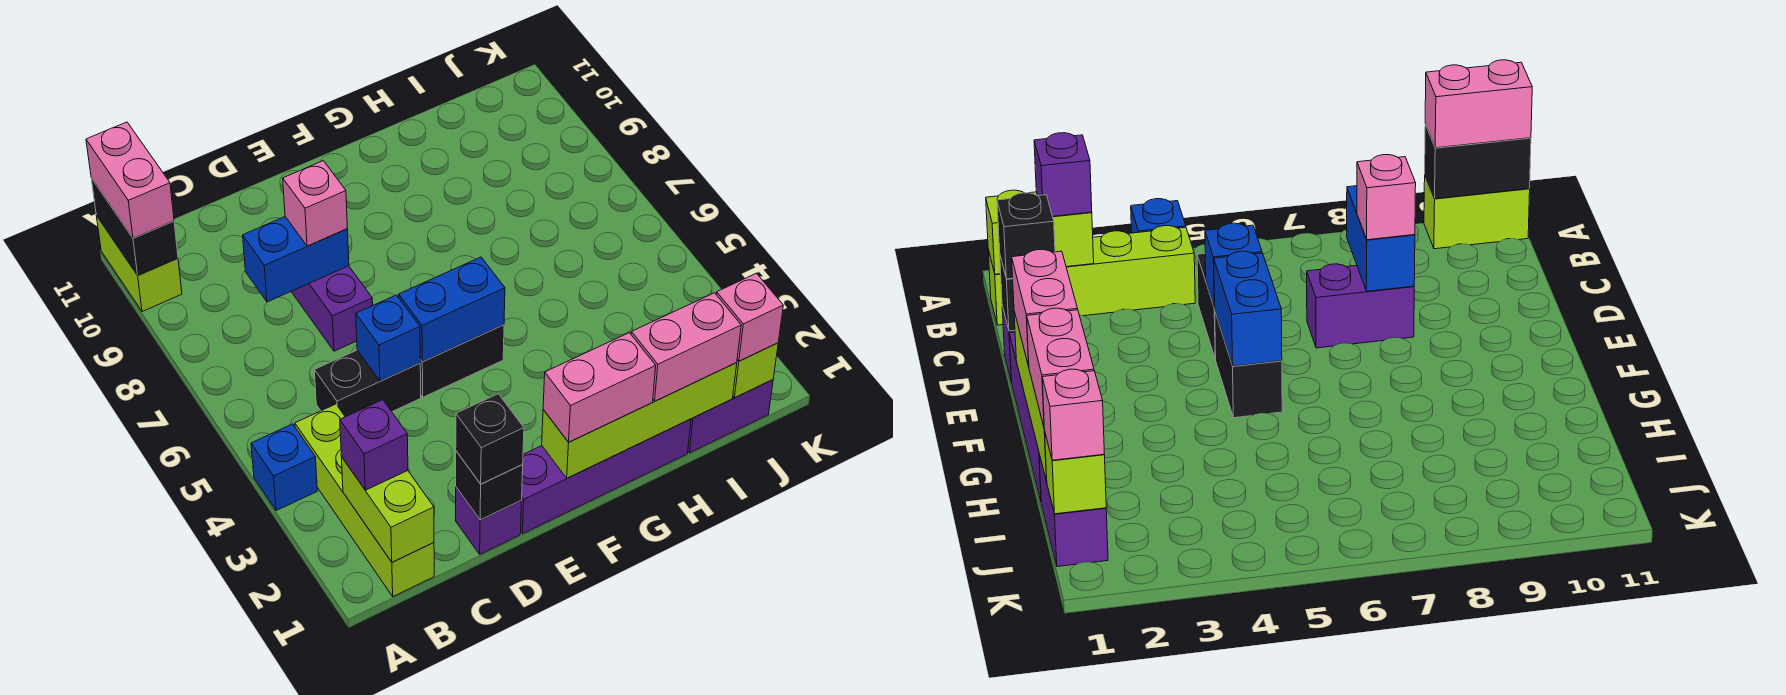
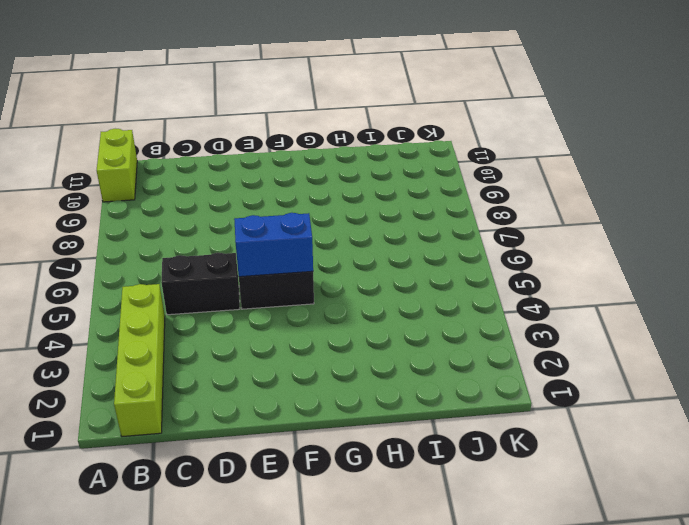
none -> blue 1x1 brick [251,424,317,511]
none -> purple 1x1 brick [456,487,522,554]
none -> purple 1x2 brick [291,266,373,351]

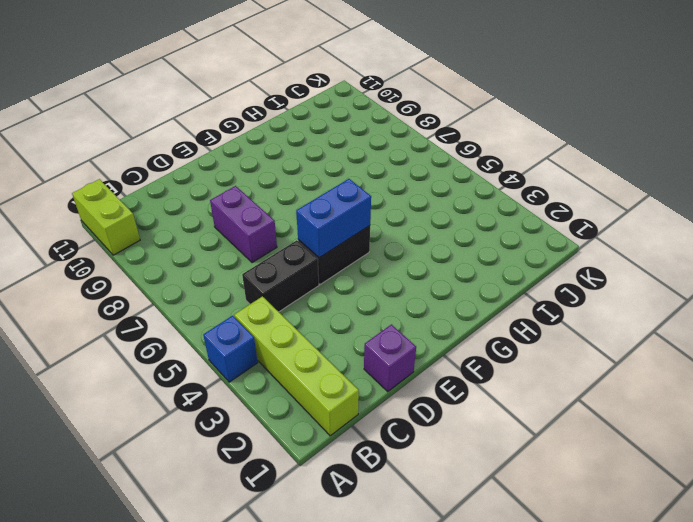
none -> purple 1x4 brick [521,419,691,534]
none -> purple 1x2 brick [688,380,773,453]
none -> black 1x2 brick [91,178,178,275]

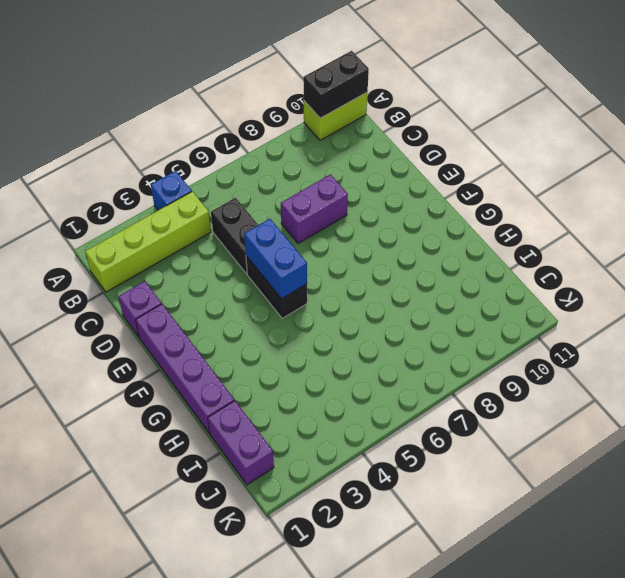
none -> lime 1x2 brick [342,458,434,562]
none -> blue 1x2 brick [243,217,349,302]
none -> black 1x1 brick [456,451,523,520]

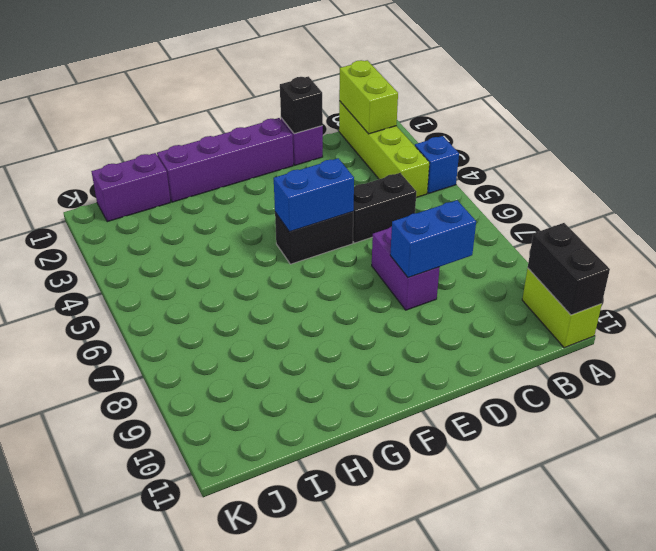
none -> blue 1x1 brick [356,295,420,381]
none -> lime 1x4 brick [542,363,737,478]
none -> lime 1x1 brick [733,343,778,398]

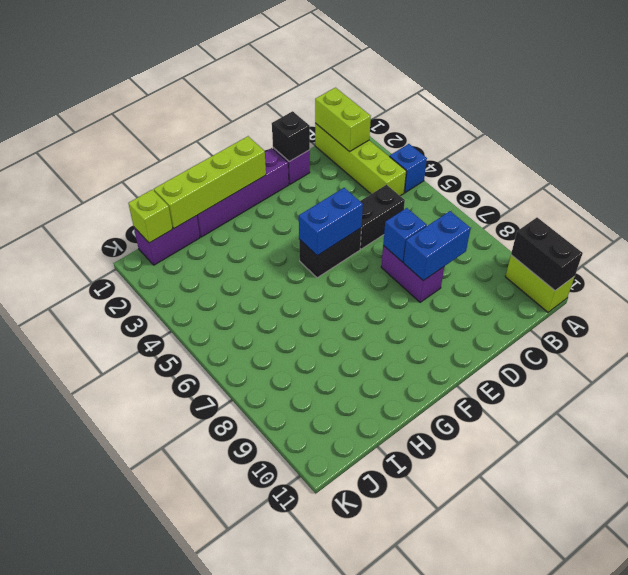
blue 1x1 brick [383,208,427,262] -> blue 1x1 brick moved to [356,295,420,381]
none -> pink 1x2 brick [86,122,174,238]
none -> purple 1x1 brick [340,400,408,490]
none -> black 1x1 brick [456,394,524,484]

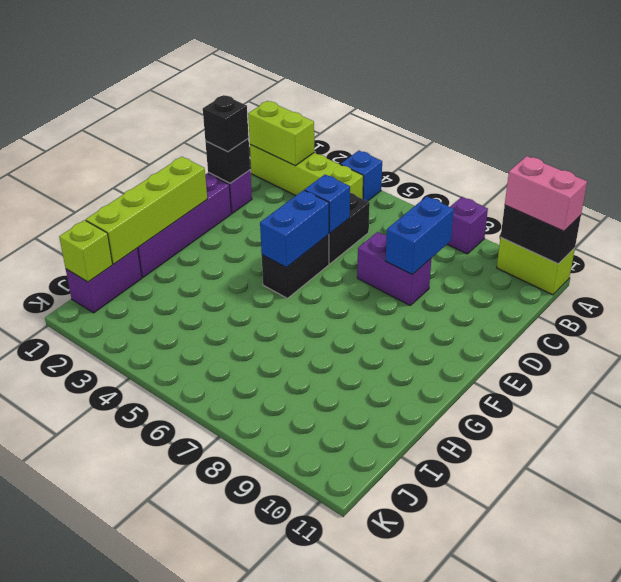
purple 1x1 brick [447,197,488,254] -> purple 1x1 brick moved to [340,400,408,490]
none -> pink 1x1 brick [283,161,347,246]
none -> pink 1x2 brick [543,333,656,442]
none -> pink 1x2 brick [631,293,741,401]

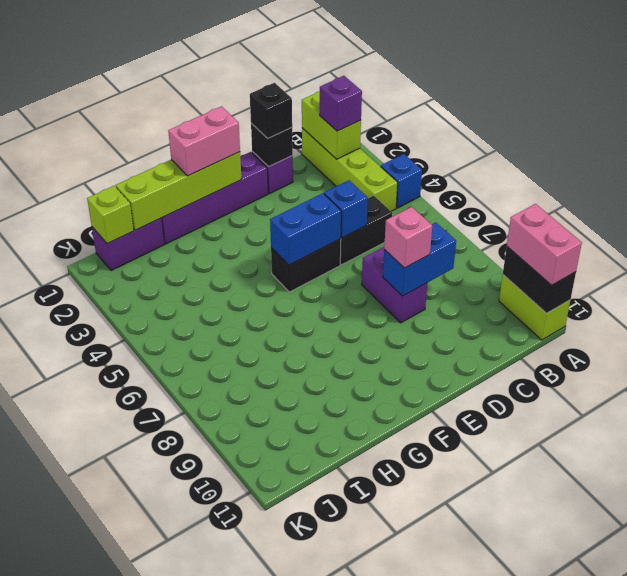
none -> pink 1x2 brick [631,293,741,401]
none -> pink 1x1 brick [716,273,783,361]

